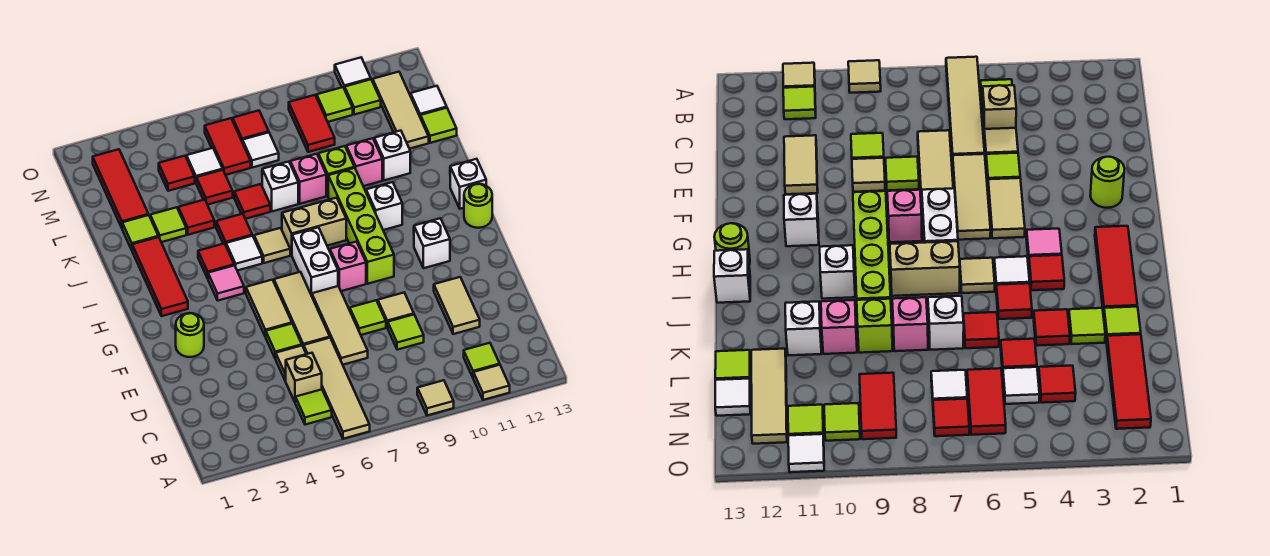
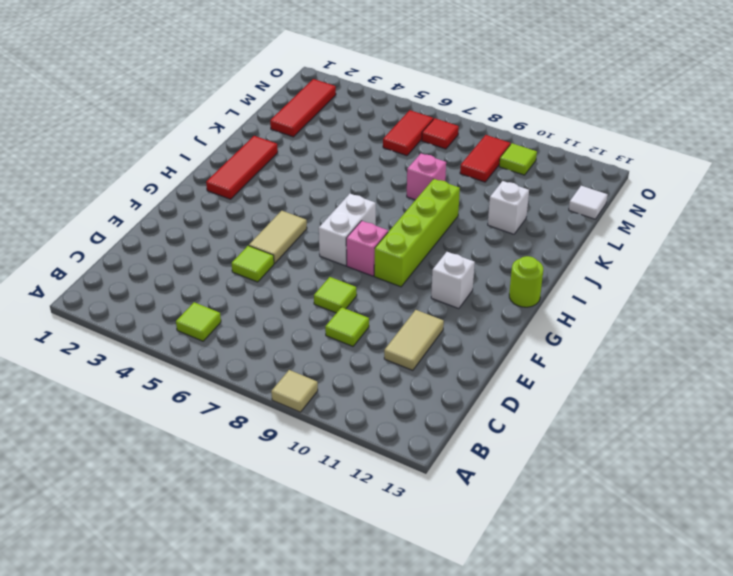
none -> tan 1x4 tile [304,338,370,439]
none -> tan 1x1 tile [473,365,510,400]
none -> lime 1x1 tile [464,343,500,377]
none -> tan 1x1 brick [286,353,322,402]

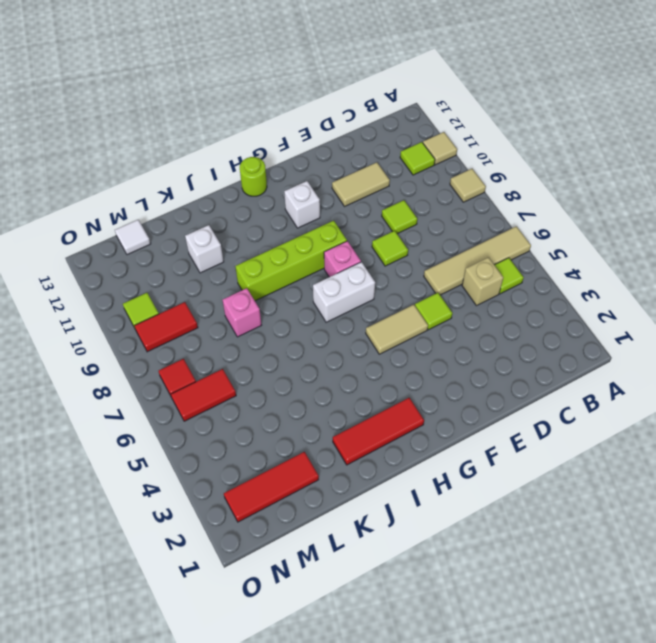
none -> tan 1x1 tile [275,346,306,381]
none -> tan 1x3 tile [312,286,368,365]
none -> tan 1x3 tile [274,272,330,348]
none -> tan 1x1 tile [378,293,414,327]

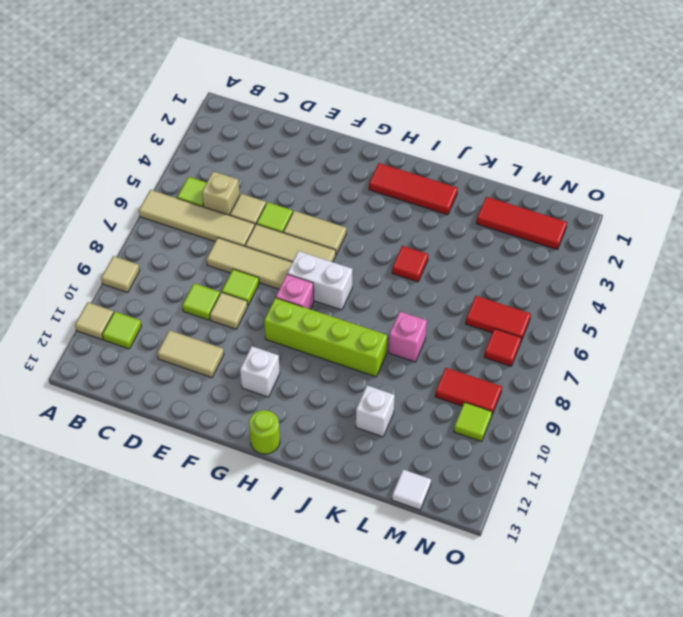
none -> lime 1x1 round brick [176,313,204,357]
none -> pink 1x1 tile [208,265,244,301]
none -> red 1x1 tile [198,243,234,278]
none -> white 1x1 tile [226,236,262,271]

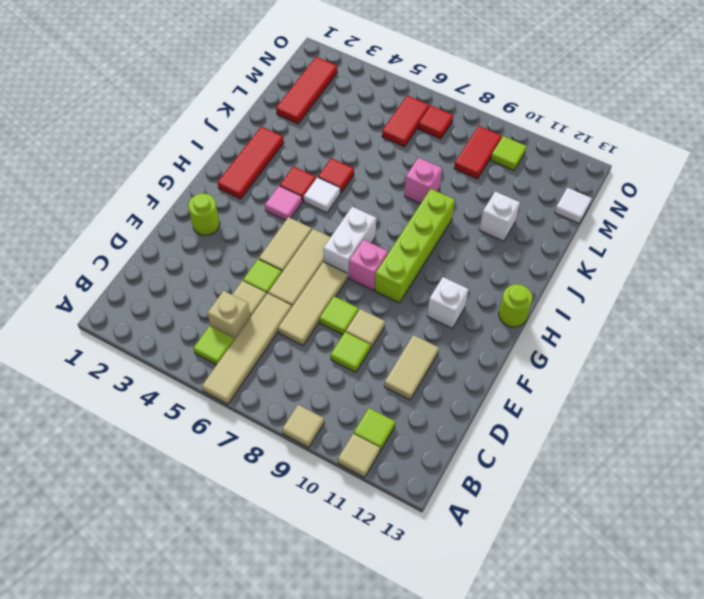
none -> tan 1x1 tile [254,228,290,263]
none -> tan 1x2 brick [282,198,346,255]
none -> white 1x1 brick [366,182,402,230]
none -> white 1x1 brick [450,159,486,209]

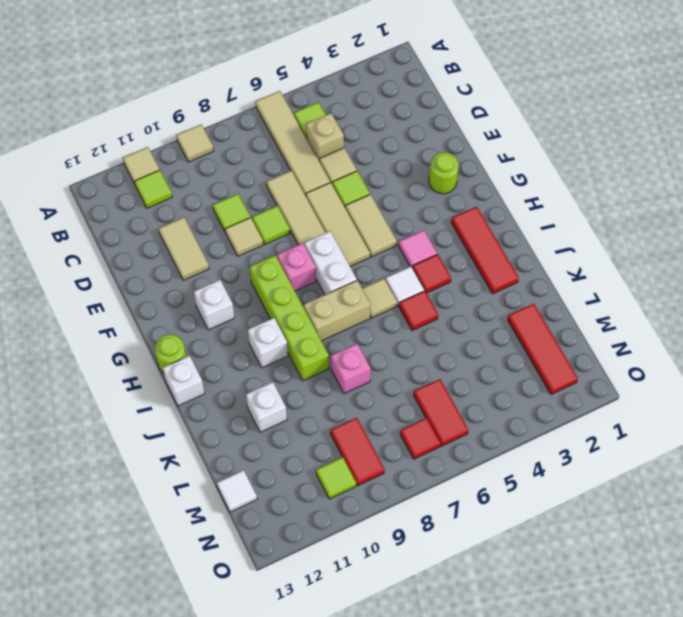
none -> lime 1x1 tile [122,215,158,250]
none -> lime 1x1 tile [150,207,186,242]
none -> red 1x1 tile [178,200,214,235]
none -> red 1x1 tile [234,184,270,219]

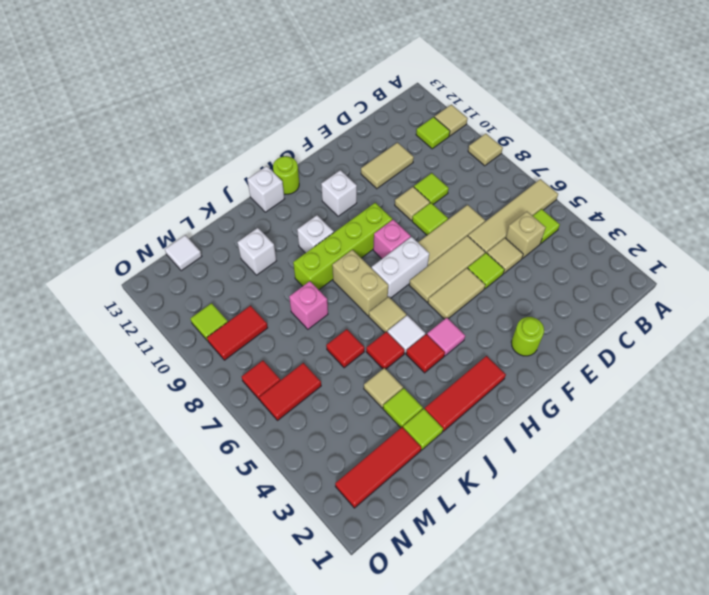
tan 1x1 tile [364,368,403,408] -> red 1x1 tile [178,200,214,235]
none -> white 1x1 brick [262,162,298,211]
none -> lime 1x1 brick [318,146,354,195]
none -> pink 1x1 brick [346,138,382,186]
none -> red 1x1 tile [196,170,233,205]

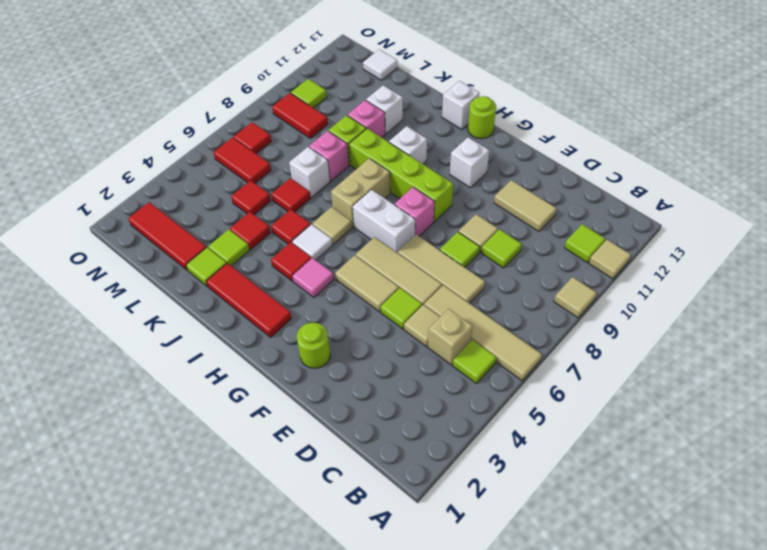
none -> tan 1x3 tile [373,72,429,149]
none -> lime 1x1 tile [420,108,457,143]
none -> red 1x1 tile [159,156,195,191]
none -> white 1x1 tile [187,148,223,182]

